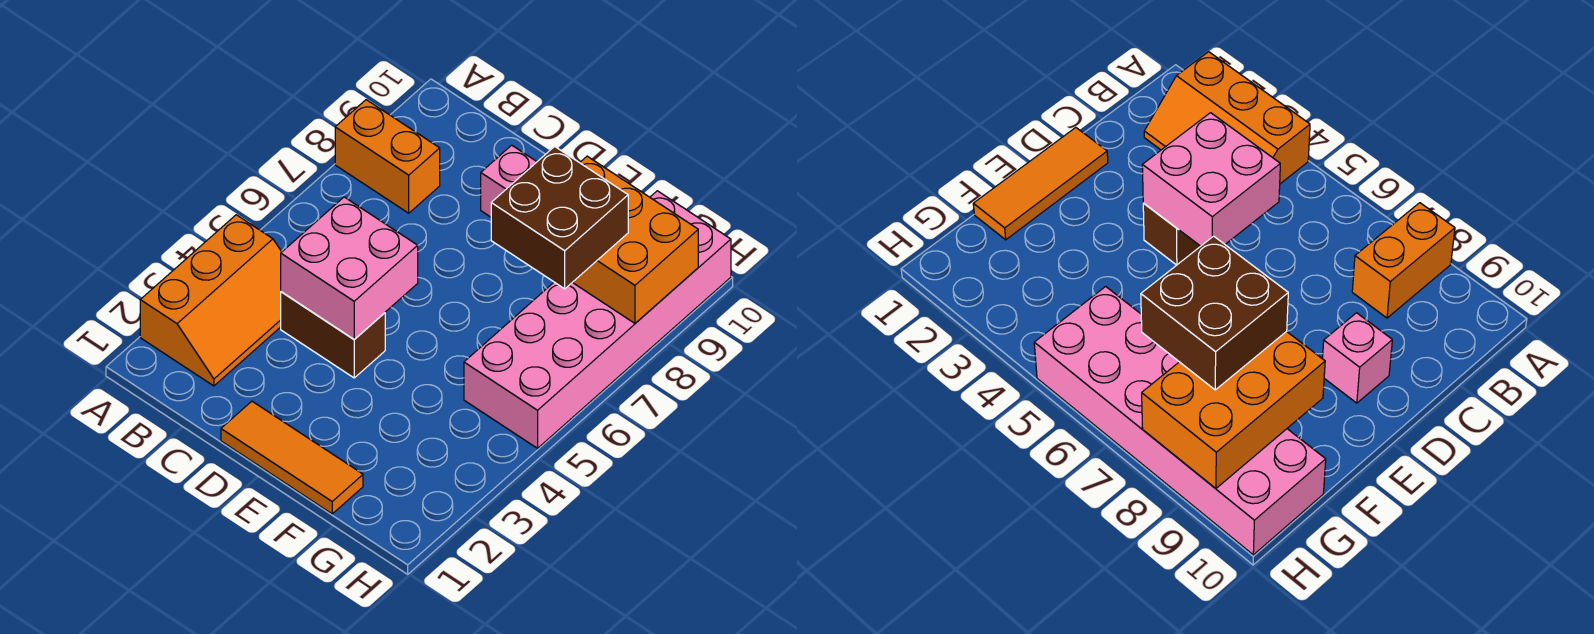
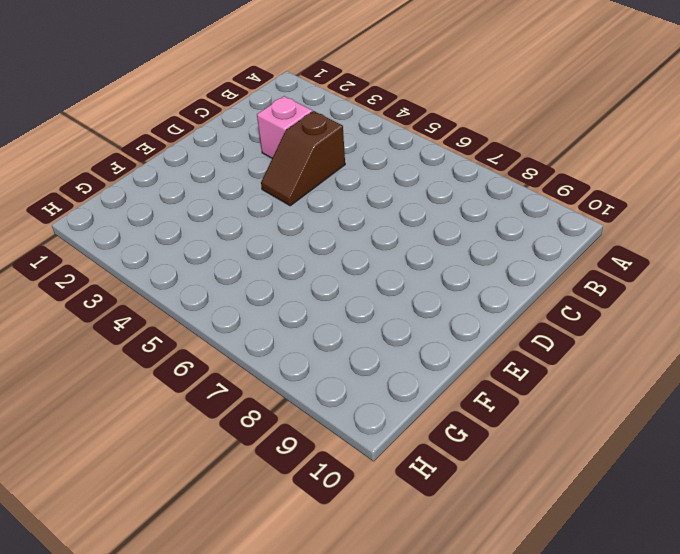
pink 1x1 brick [257,96,312,158] -> pink 1x1 brick moved to [481,145,537,217]
brown 1x2 slope [261,111,345,206] -> brown 1x2 brick [281,292,385,378]
none -> orange 2x3 slope [140,215,281,386]
none -> orange 1x2 brick [335,100,440,213]

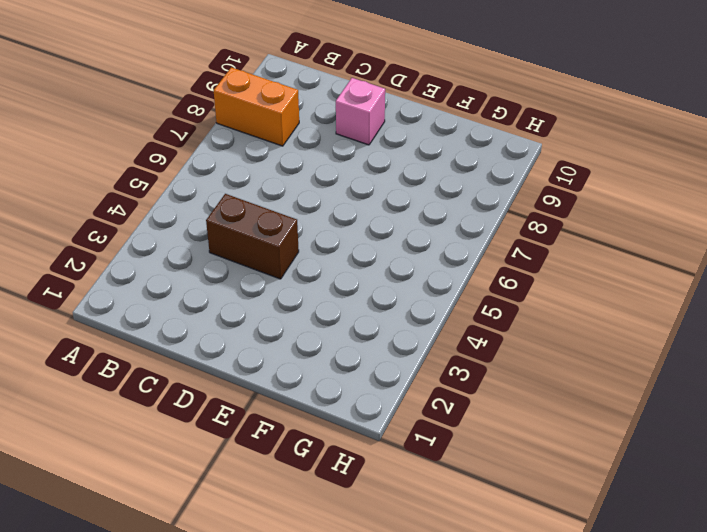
none -> orange 2x3 slope [140,215,281,386]
none -> orange 1x3 tile [221,401,363,514]

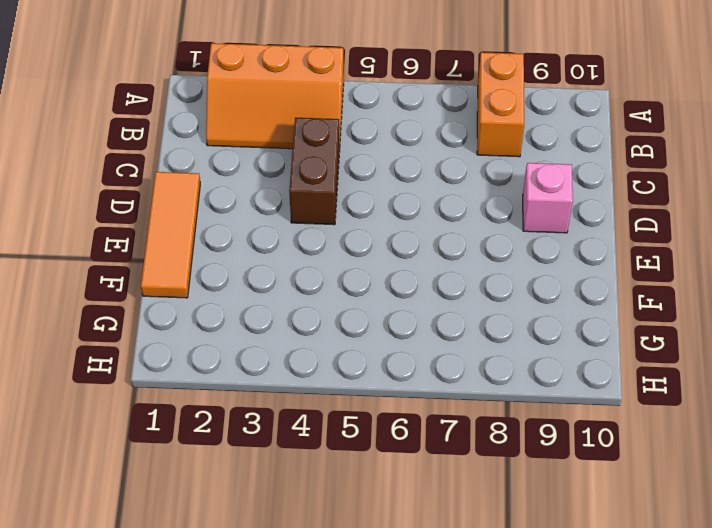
none -> pink 2x6 brick [464,191,731,448]
none -> pink 2x2 brick [281,197,418,339]

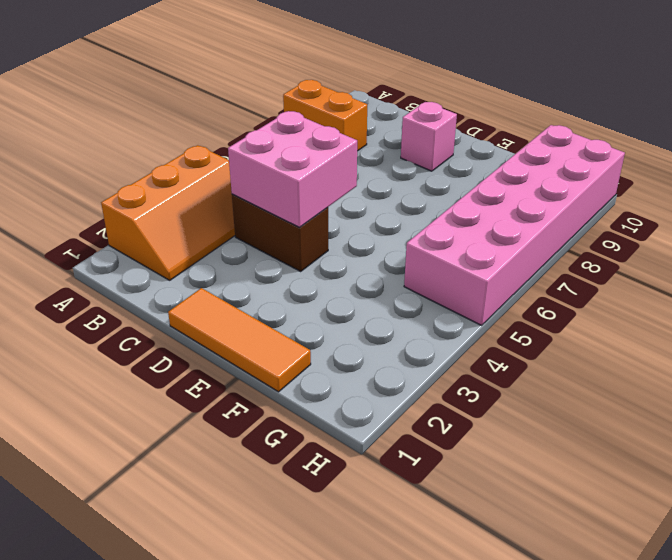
none -> orange 2x3 brick [572,156,698,323]
none -> brown 2x2 brick [491,146,628,289]

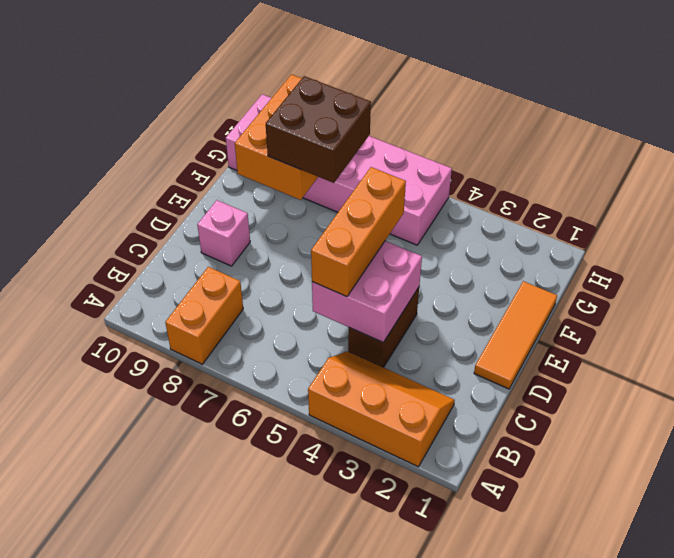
orange 1x3 brick [311,167,406,297] -> none

